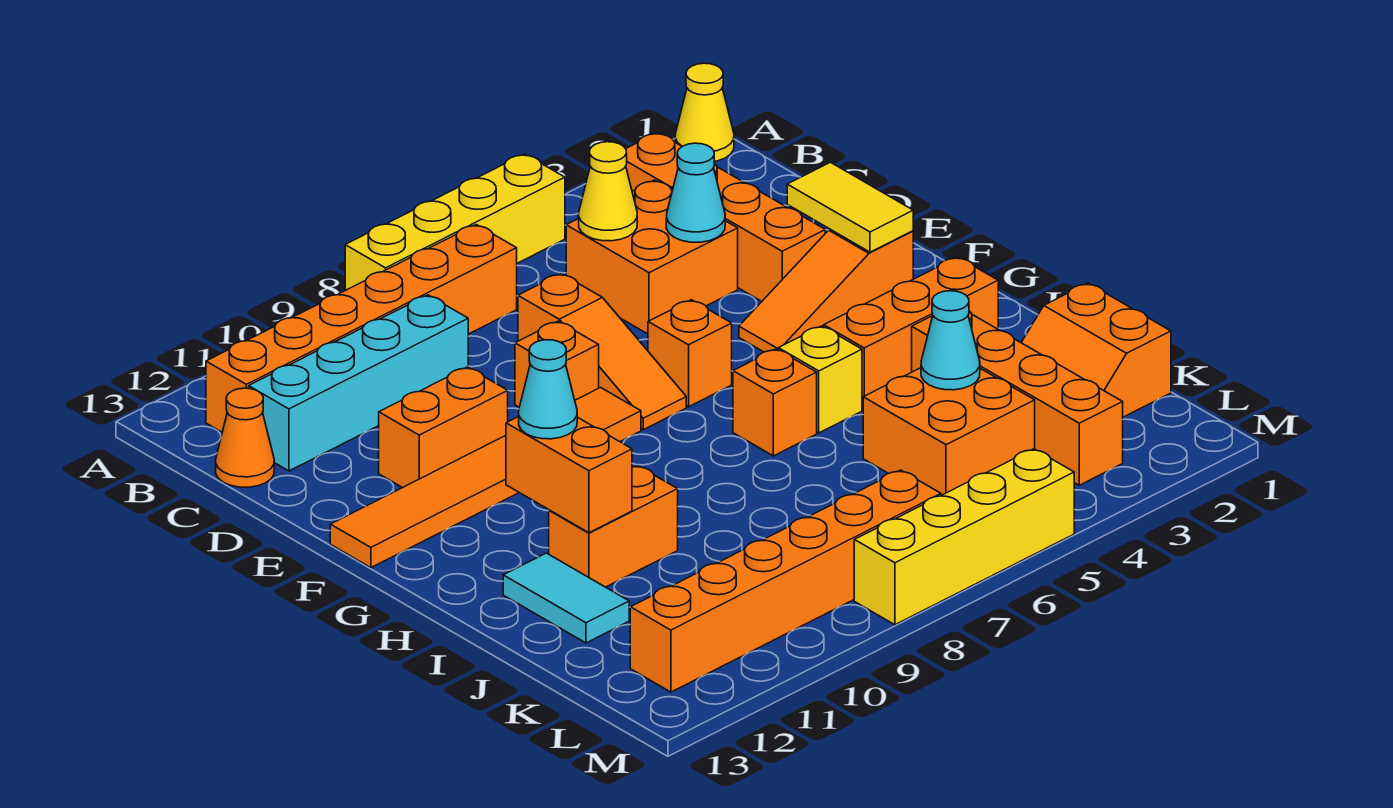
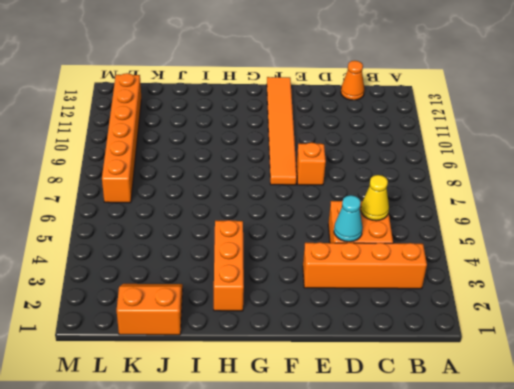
none -> yellow 1x1 cone [675,63,734,162]
none -> yellow 1x4 brick [345,154,565,290]
none -> orange 1x6 brick [206,225,517,432]

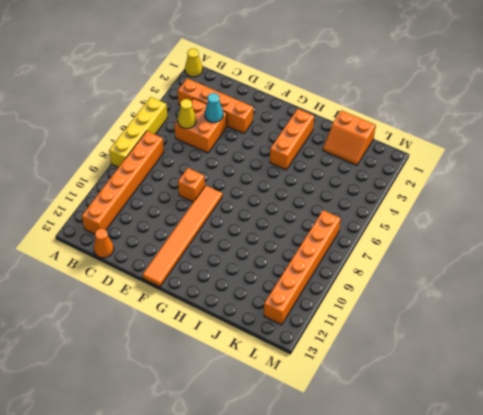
none -> cyan 1x4 brick [249,295,468,471]
none -> orange 1x3 slope [518,274,686,430]
none -> orange 1x2 brick [379,367,508,488]

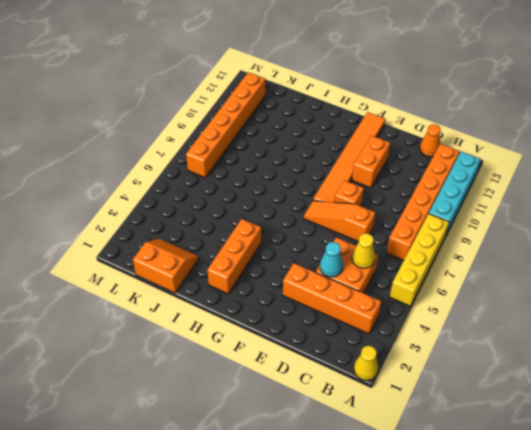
cyan 1x4 brick [429,152,481,234] -> cyan 1x4 brick moved to [249,295,468,471]
none -> orange 1x3 slope [739,229,913,352]
none -> orange 1x1 brick [648,300,732,407]
none -> yellow 1x1 brick [778,326,862,433]

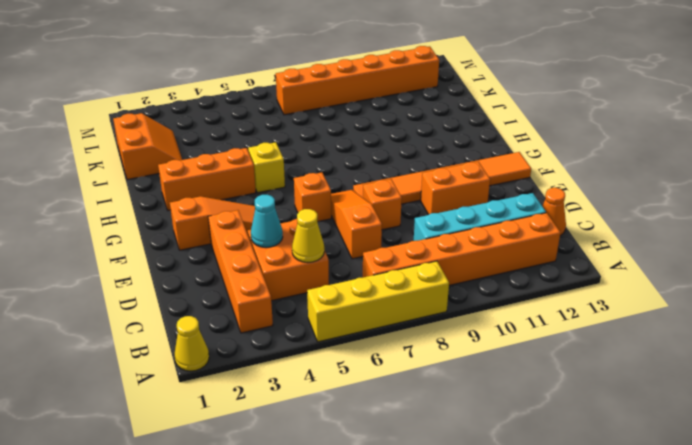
none -> orange 1x1 brick [733,349,817,456]
none -> orange 1x4 brick [912,311,1123,485]
none -> orange 1x2 brick [549,465,678,587]

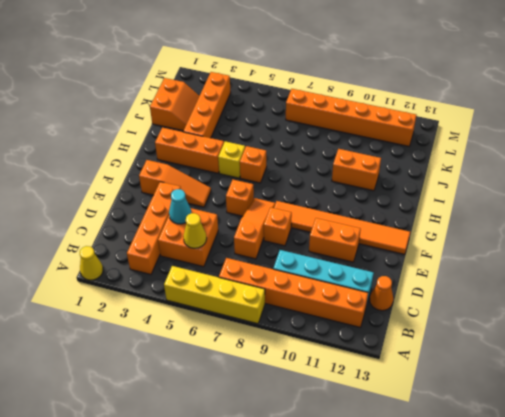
none -> cyan 1x2 tile [503,553,629,643]
none -> orange 2x2 brick [863,368,1035,495]
none -> yellow 1x4 brick [854,449,1074,625]

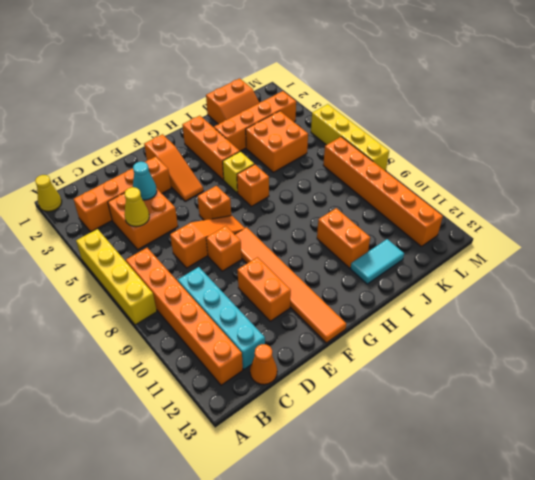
none -> yellow 1x2 tile [787,162,913,252]
none -> orange 1x2 brick [506,417,632,533]
none -> cyan 1x1 cone [921,291,980,390]

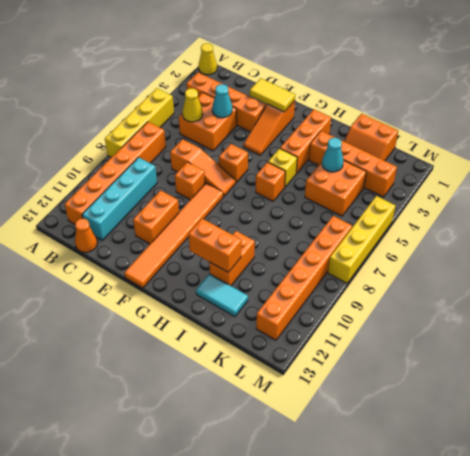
none -> cyan 1x1 cone [519,340,577,439]

